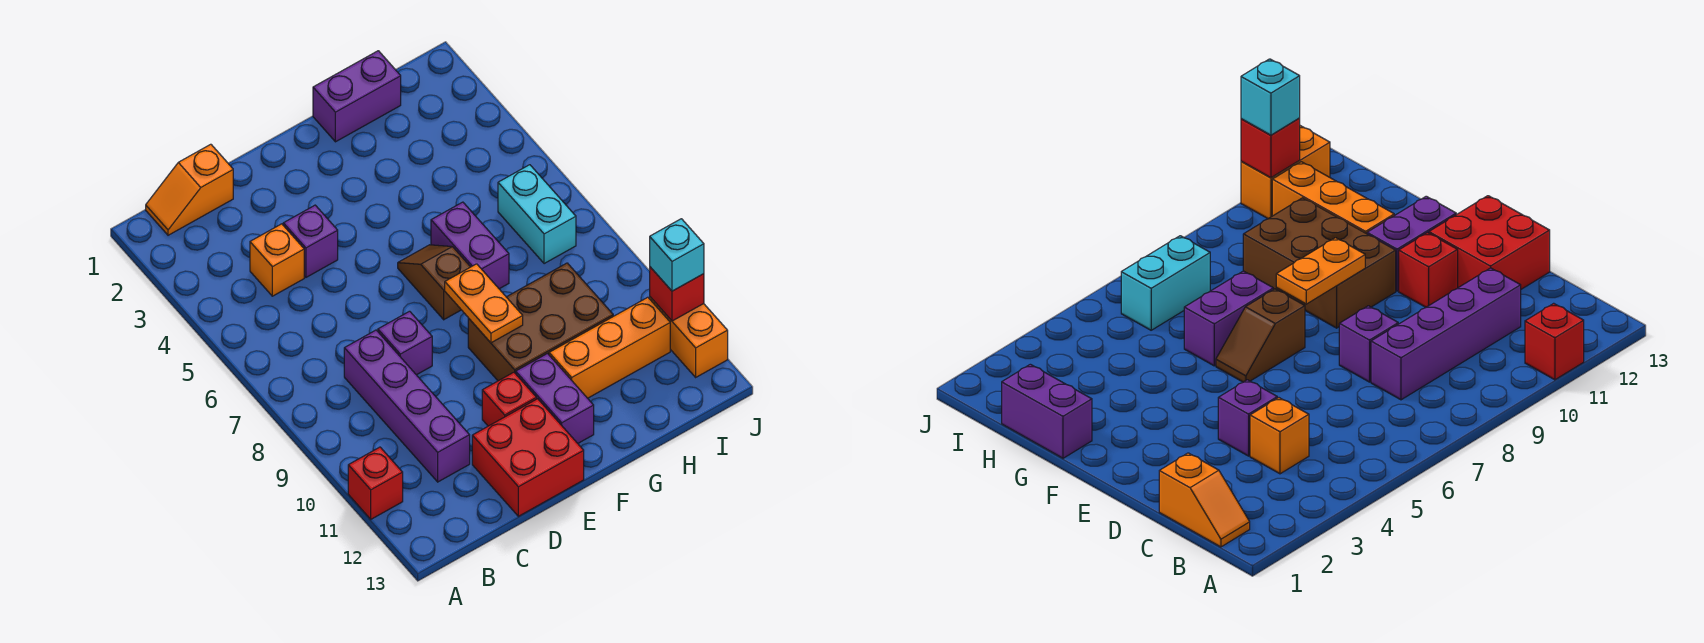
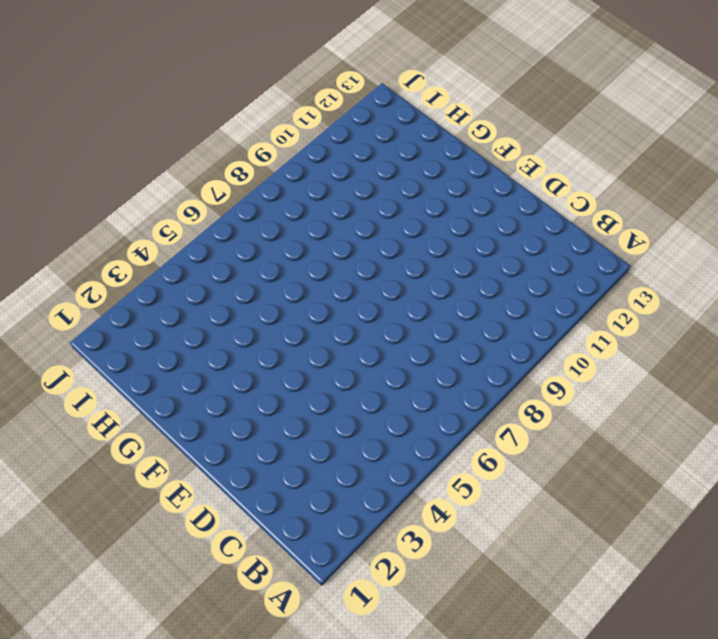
none -> red 1x1 brick [348,447,403,519]
none -> orange 1x2 slope [146,144,233,235]
none -> orange 1x1 brick [250,224,304,296]

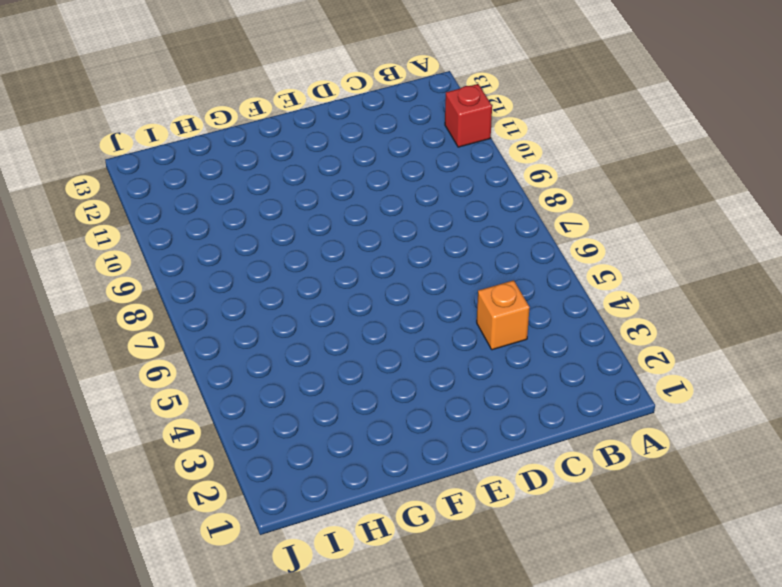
none -> orange 1x2 slope [146,144,233,235]
none -> purple 1x4 brick [344,330,470,482]
none -> purple 1x1 brick [283,205,338,277]

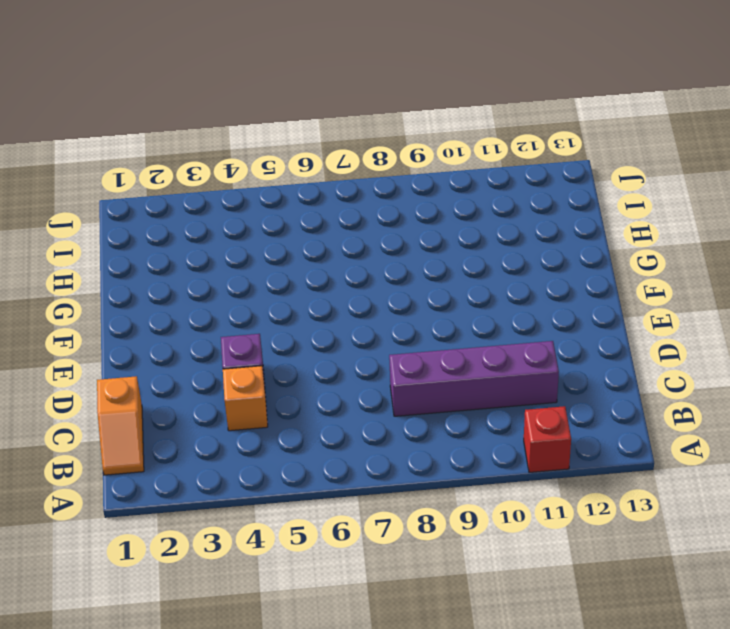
none -> purple 1x1 brick [378,311,432,375]
none -> red 2x2 brick [472,399,584,516]
none -> red 1x1 brick [482,372,537,426]

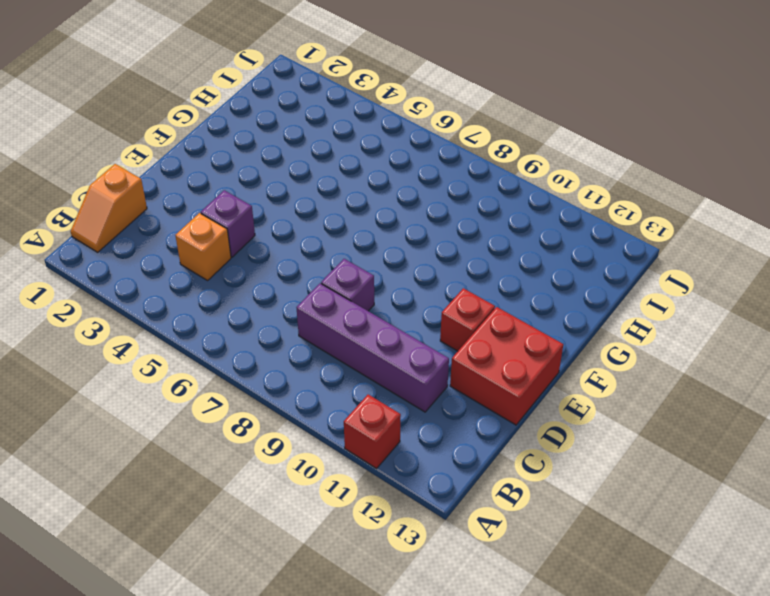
none -> brown 1x2 slope [398,245,470,320]
none -> brown 2x3 brick [468,263,613,381]
none -> purple 1x2 brick [516,354,594,443]

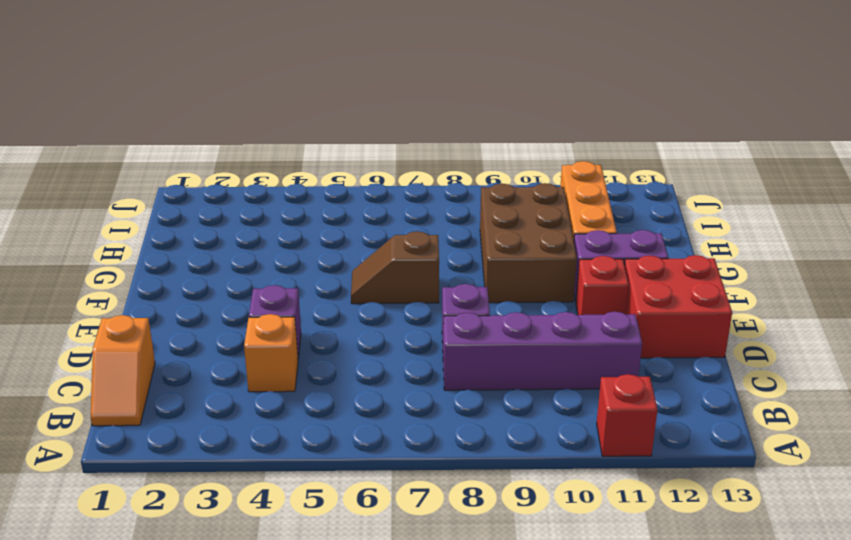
none -> purple 1x2 brick [313,51,401,142]
none -> purple 1x2 brick [431,202,509,289]
none -> cyan 1x2 brick [498,165,576,264]

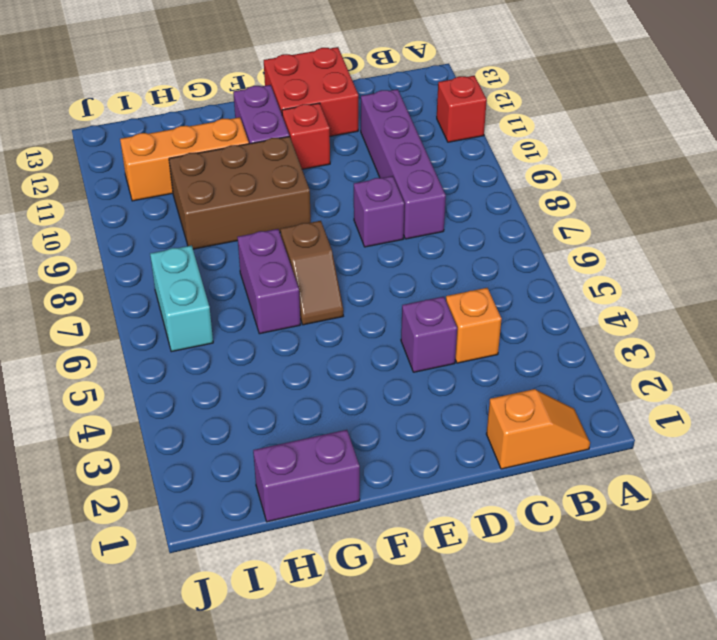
none -> orange 1x2 brick [650,297,728,377]
none -> orange 1x2 plate [445,264,523,343]
none -> red 1x1 brick [650,267,704,321]

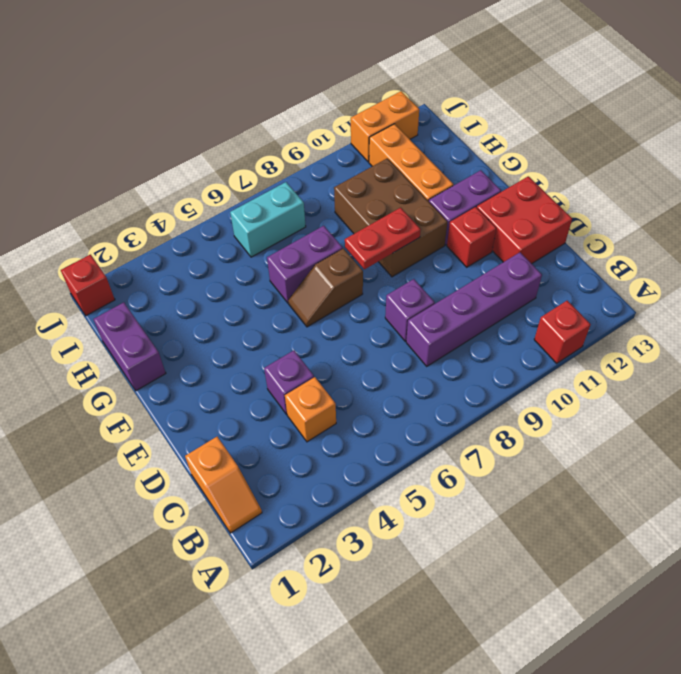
red 1x2 plate [345,208,421,269] -> orange 1x2 plate [445,264,523,343]
red 1x1 brick [61,255,115,316] -> red 1x1 brick moved to [650,267,704,321]
none -> cyan 1x1 brick [650,219,704,291]

